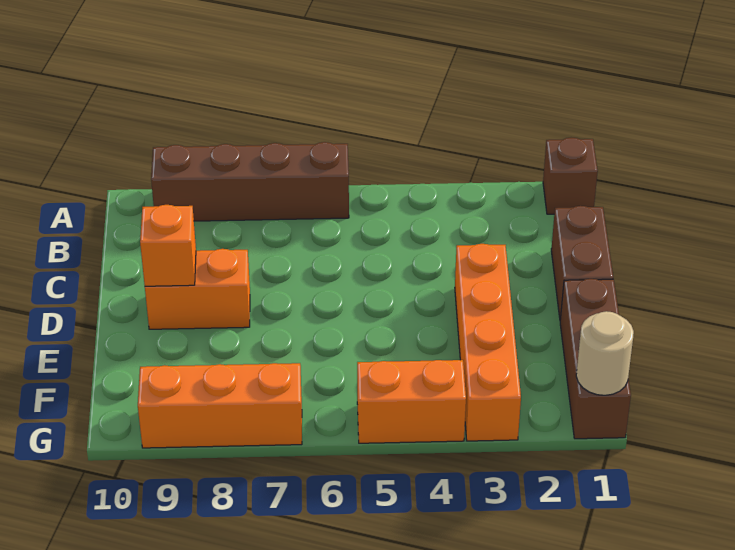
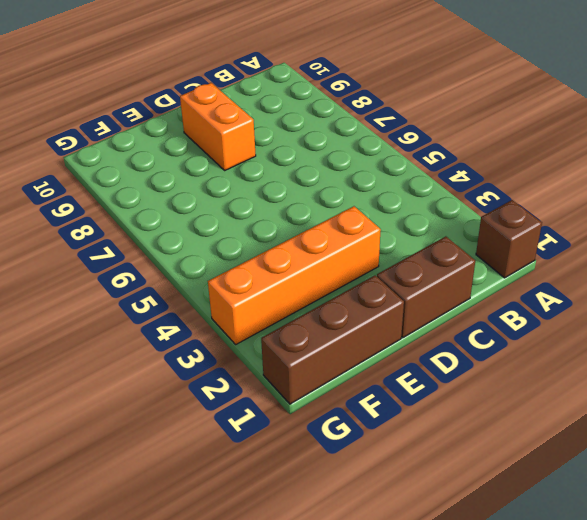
none -> brown 1x4 brick [151,142,349,221]
none -> orange 1x2 brick [357,360,466,443]

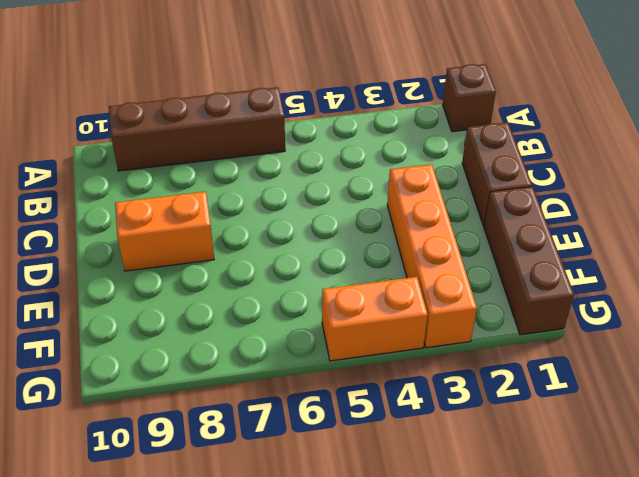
none -> orange 1x3 brick [138,363,302,448]
none -> orange 1x1 brick [140,205,196,286]

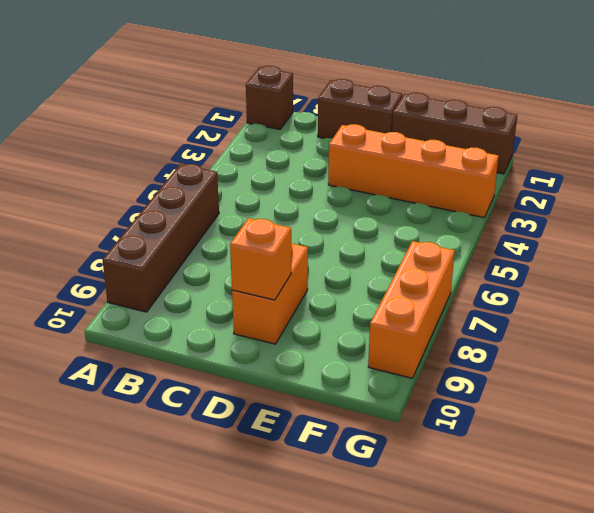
none -> orange 1x2 brick [357,360,466,443]
none -> tan 1x1 round brick [576,311,634,395]

